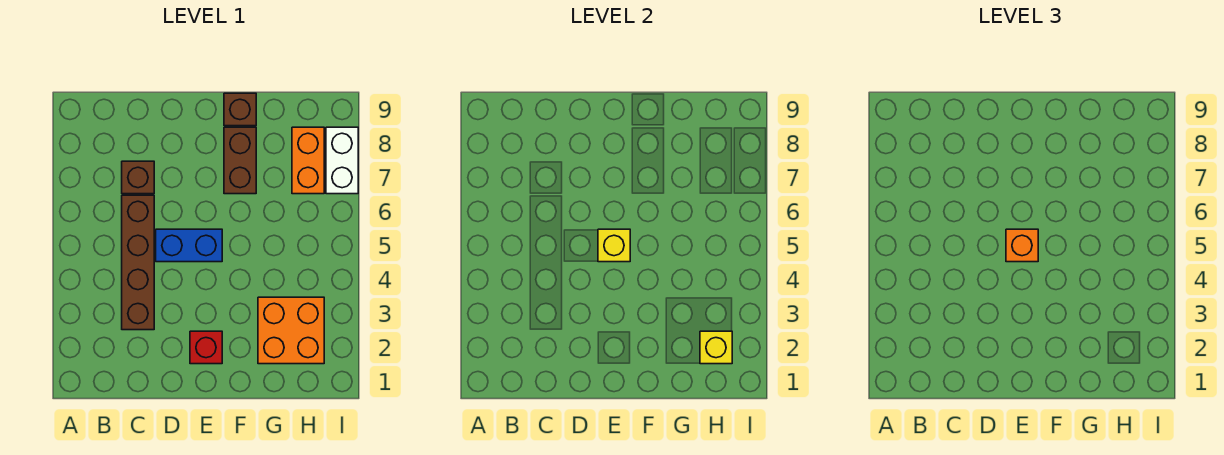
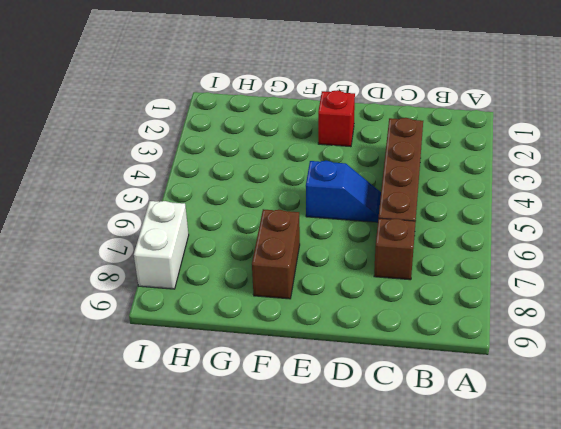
blue 1x2 slope [306,161,381,222] -> blue 1x2 brick [156,229,222,262]
none -> brown 1x1 brick [224,93,256,126]
none -> orange 2x2 brick [258,297,324,364]
none -> orange 1x2 brick [292,127,324,194]

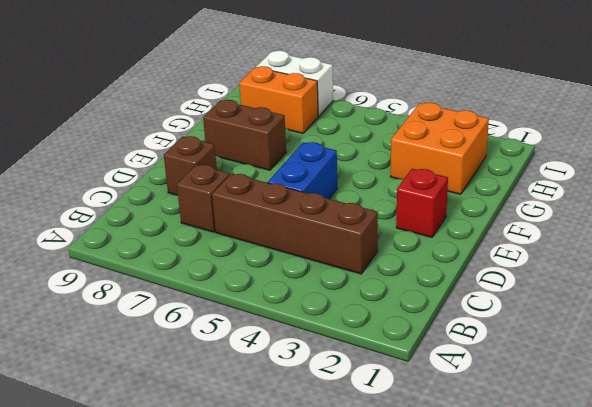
brown 1x1 brick [164,136,217,195] -> brown 1x1 brick moved to [224,93,256,126]
none -> yellow 1x1 brick [598,229,630,262]
none -> yellow 1x1 brick [700,331,732,364]
none -> orange 1x1 brick [1006,229,1038,262]

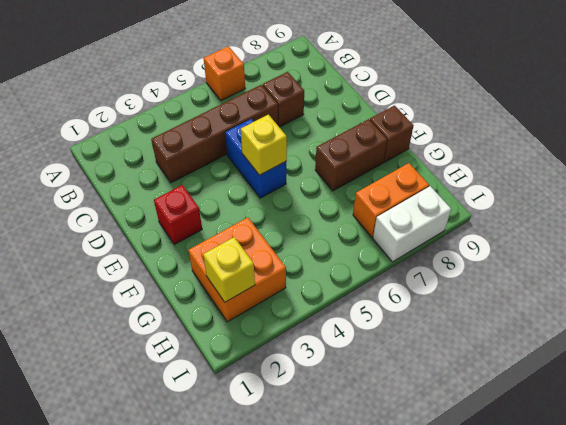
orange 1x1 brick [204,46,245,101] -> orange 1x1 brick moved to [1006,229,1038,262]

